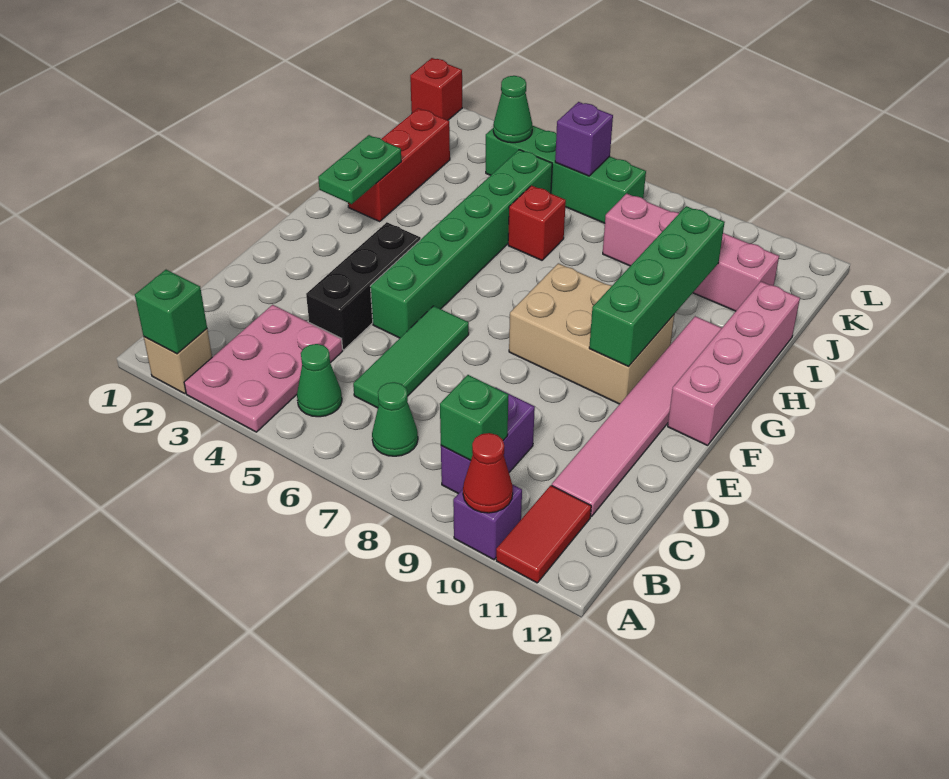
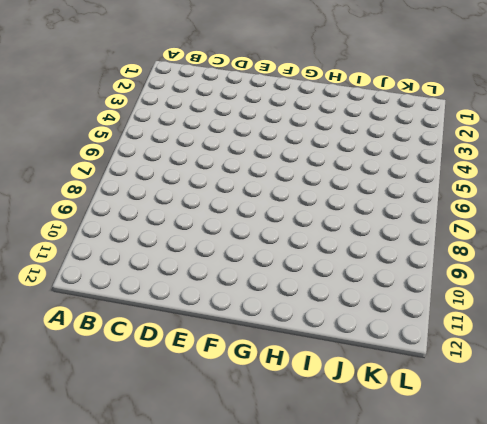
none -> tan 1x1 brick [144,329,212,393]
none -> pink 2x3 plate [184,305,343,432]
none -> purple 1x1 brick [453,484,522,560]

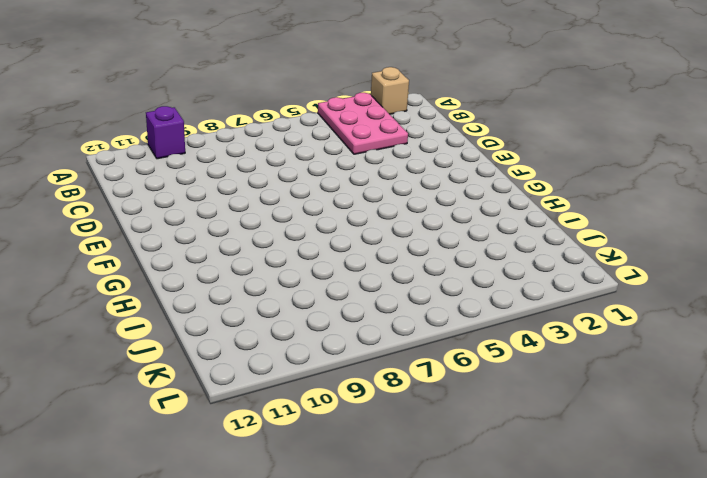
none -> red 1x2 tile [496,485,591,583]
none -> green 1x1 cone [297,344,342,417]
none -> green 1x1 cone [372,382,418,456]

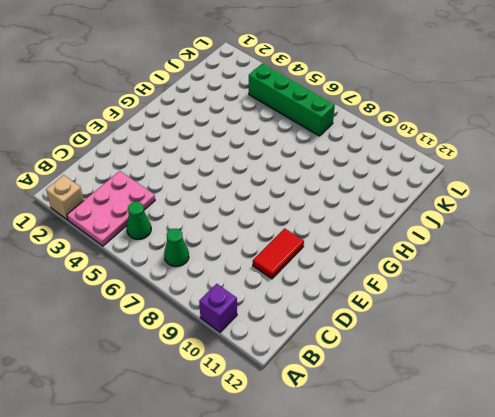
red 1x2 tile [253,228,304,279] -> red 1x2 tile moved to [496,485,591,583]
none -> purple 1x2 brick [441,388,535,494]
none -> green 1x3 tile [353,306,469,408]
none -> pink 1x6 tile [552,316,722,517]

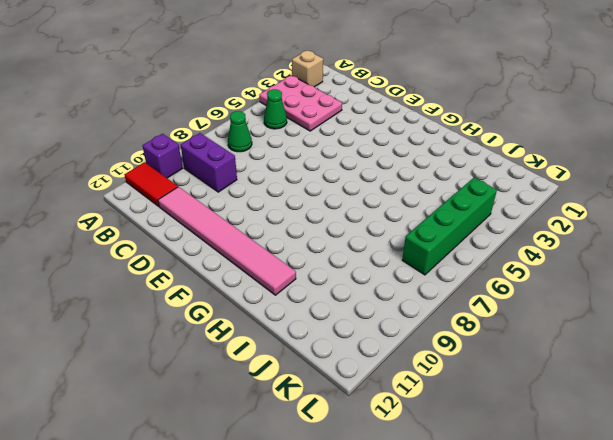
none -> green 1x3 tile [353,306,469,408]
none -> black 1x3 brick [306,222,421,350]
none -> green 1x6 brick [370,150,552,338]

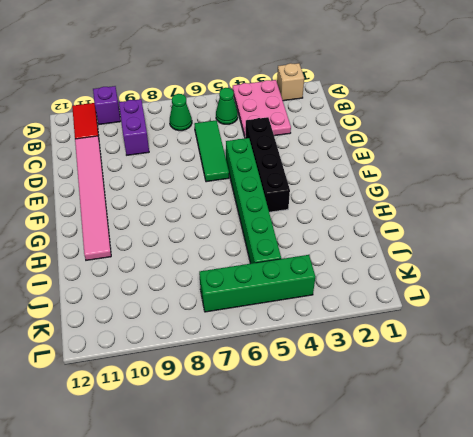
black 1x4 brick [245,117,290,212] -> black 1x3 brick [306,222,421,350]
none -> tan 2x3 brick [509,263,674,404]
none -> pink 1x4 brick [668,282,800,445]
none -> red 1x3 brick [348,108,450,221]

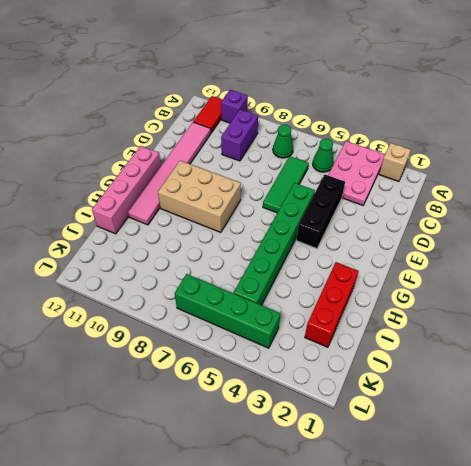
none -> red 1x1 brick [508,186,566,260]
none -> pink 1x4 brick [603,194,779,311]
none -> red 1x1 brick [410,58,462,120]

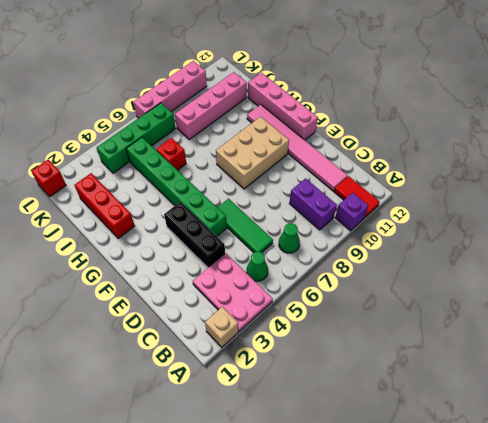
pink 1x4 brick [133,61,207,118] -> none
none -> green 1x1 brick [135,270,207,354]
none -> red 1x1 cone [463,433,513,513]
none -> green 1x1 brick [440,375,508,461]

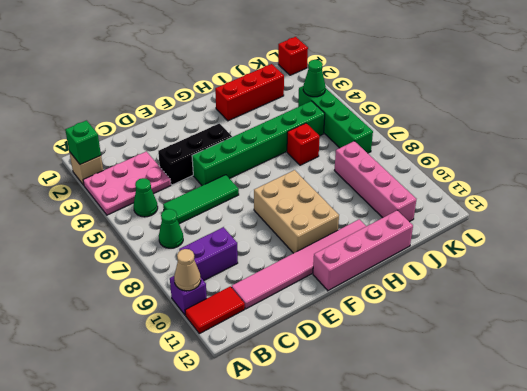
tan 1x1 cone [174,249,201,291] -> red 1x1 cone [463,433,513,513]
none -> green 1x1 brick [440,375,508,461]
none -> green 1x4 brick [589,206,725,366]
none -> green 1x2 plate [318,135,401,204]

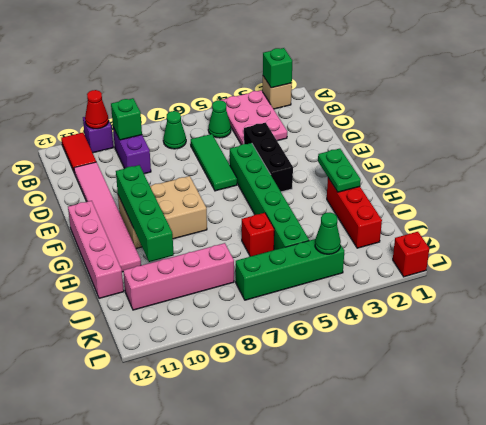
none -> purple 1x1 brick [555,102,613,176]

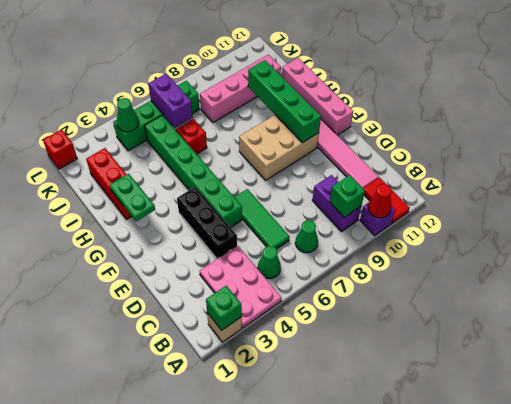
purple 1x2 brick [148,74,193,128] -> purple 1x1 brick [555,102,613,176]

